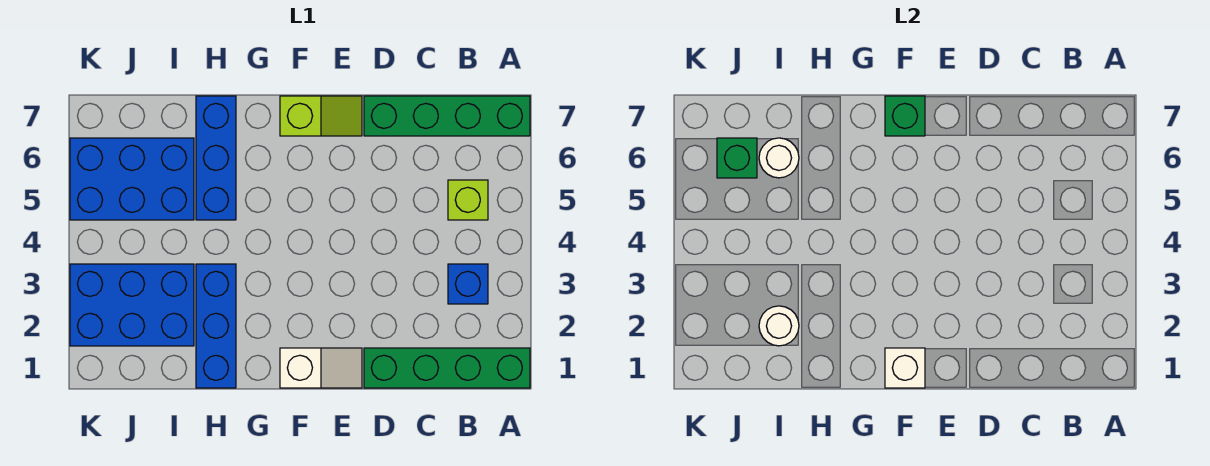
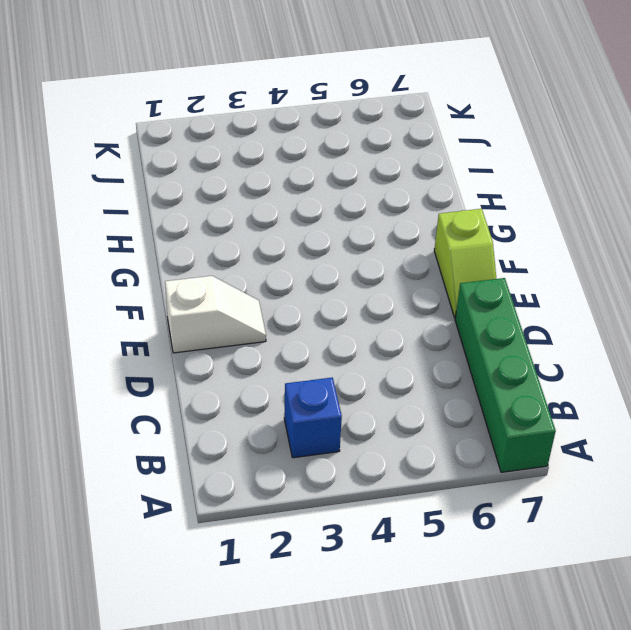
white 1x2 slope [165,276,266,353] -> white 1x2 slope turned to [280,348,362,388]
none -> green 1x4 brick [364,348,530,388]
none -> lime 1x1 brick [448,180,488,220]
none -> blue 1x3 brick [196,264,236,388]

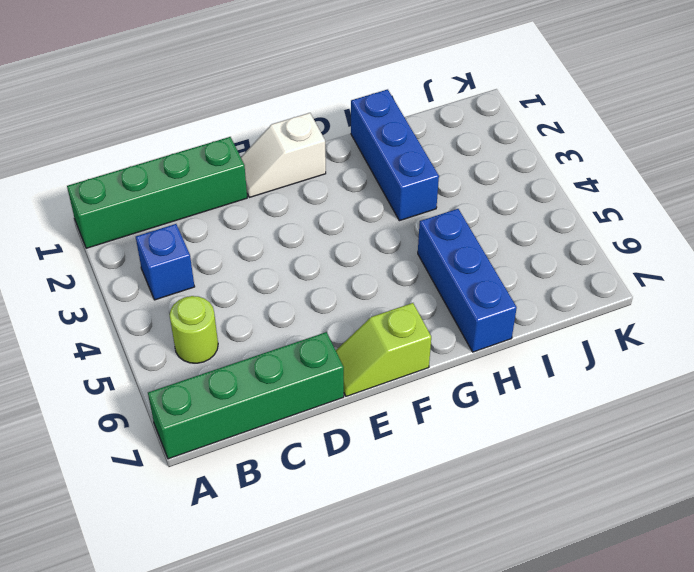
lime 1x1 round brick [170,296,218,363] -> lime 1x1 brick [448,180,488,220]
none -> blue 2x3 brick [70,264,194,346]
none -> blue 2x3 brick [70,138,194,220]
none -> white 1x1 brick [885,348,925,388]

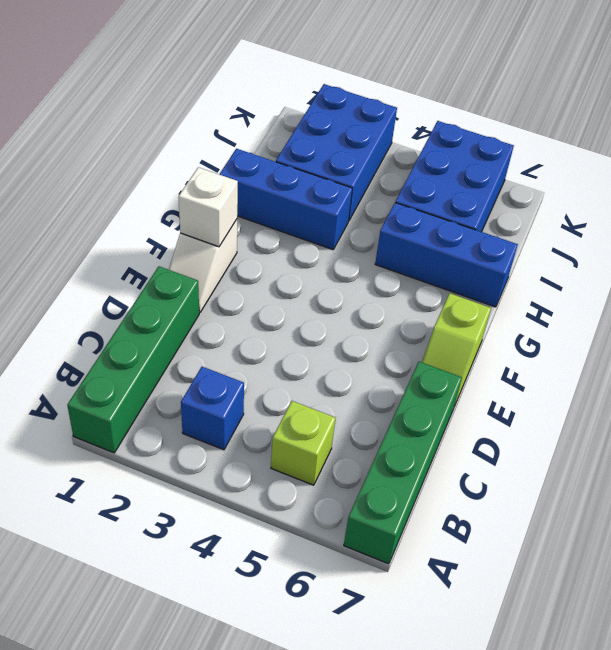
none -> green 1x1 brick [885,96,925,136]
none -> white 1x1 round brick [759,306,799,346]
none -> white 1x1 round brick [759,138,799,178]

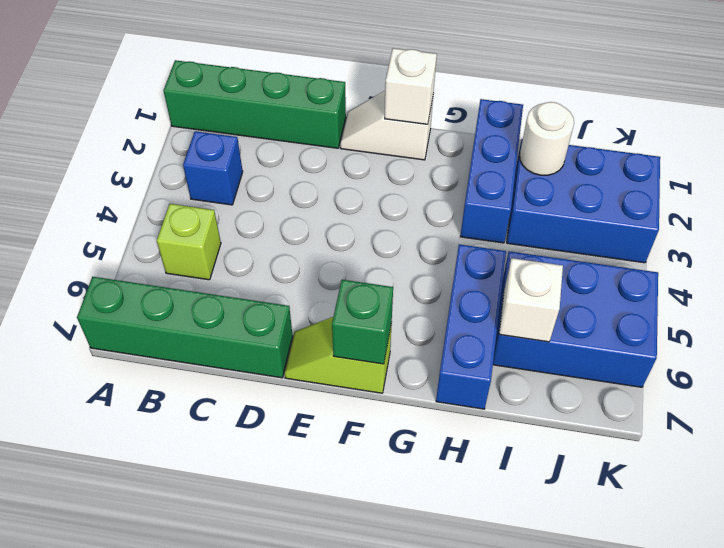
white 1x1 brick [499,258,563,342] -> white 1x1 round brick [759,138,799,178]
none -> green 1x1 brick [717,138,757,178]

